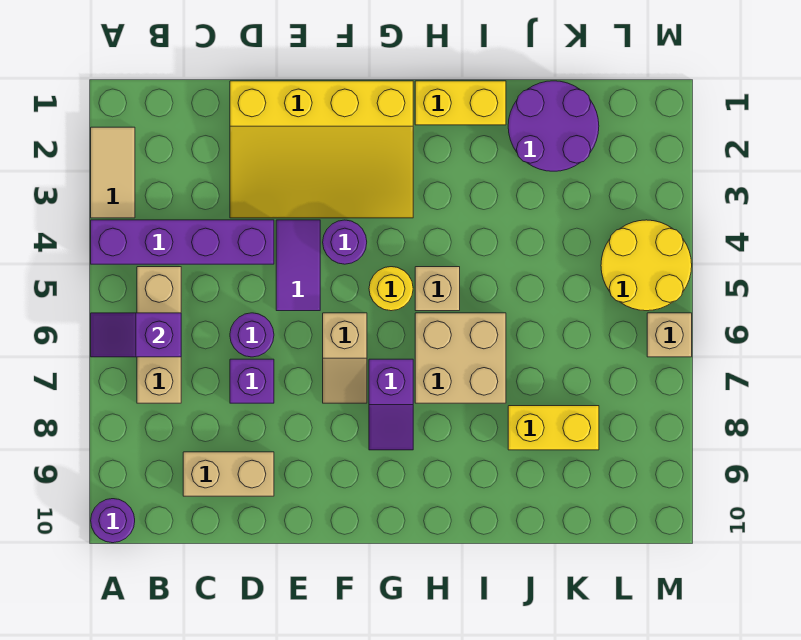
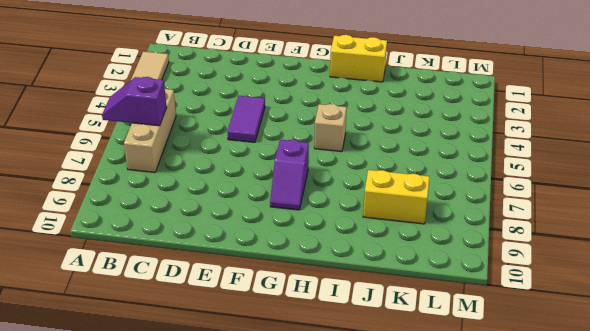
none -> purple 1x4 brick [91,220,274,264]
none -> purple 1x1 round brick [91,499,135,543]
none -> tan 1x2 brick [183,452,274,496]

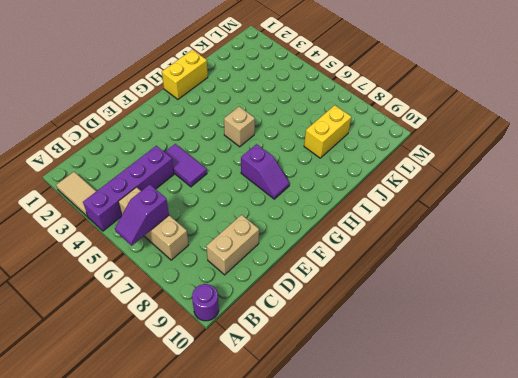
none -> yellow 3x4 slope [230,81,413,218]
none -> purple 1x1 round brick [230,313,274,357]
none -> purple 1x1 brick [230,359,274,403]

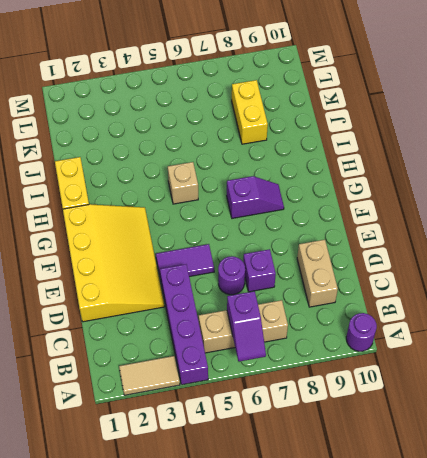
none -> purple 1x1 round brick [323,220,367,264]
none -> tan 1x2 slope [323,313,367,403]
none -> yellow 1x1 round brick [369,267,413,311]

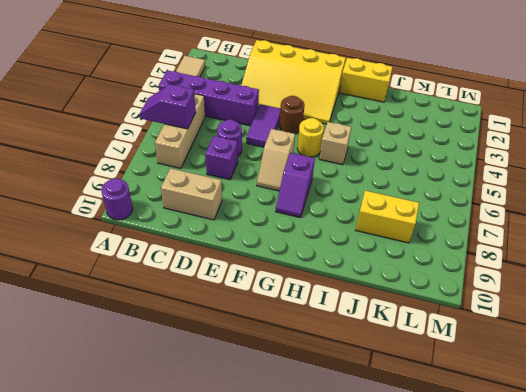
brown 1x1 round brick [279,96,305,134] -> purple 1x1 round brick [323,220,367,264]
none -> tan 2x2 brick [415,313,506,403]
none -> purple 2x2 round brick [508,81,599,171]
none -> yellow 2x2 round brick [601,220,692,311]

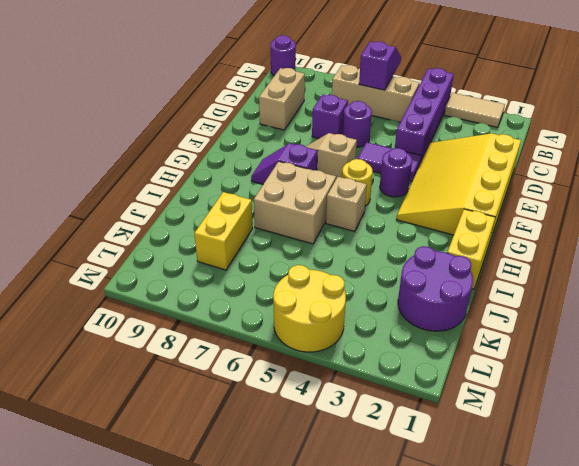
none -> tan 1x1 brick [647,313,692,357]

